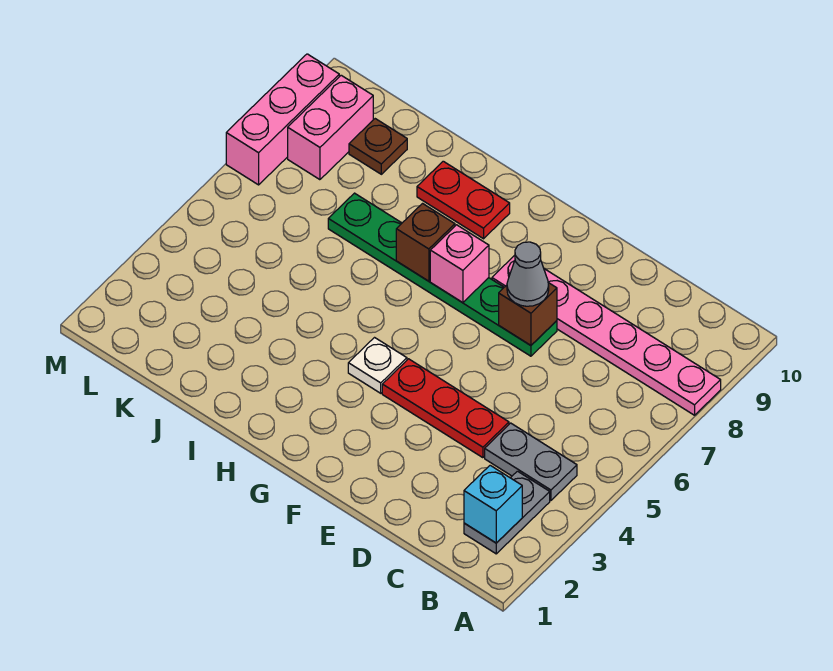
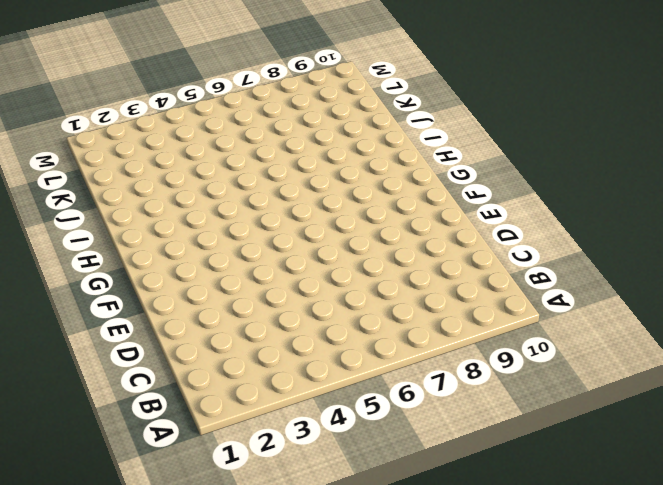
none -> pink 1x6 plate [492,255,721,415]
none -> grey 1x2 plate [464,471,550,554]
none -> grey 1x2 plate [485,423,577,500]

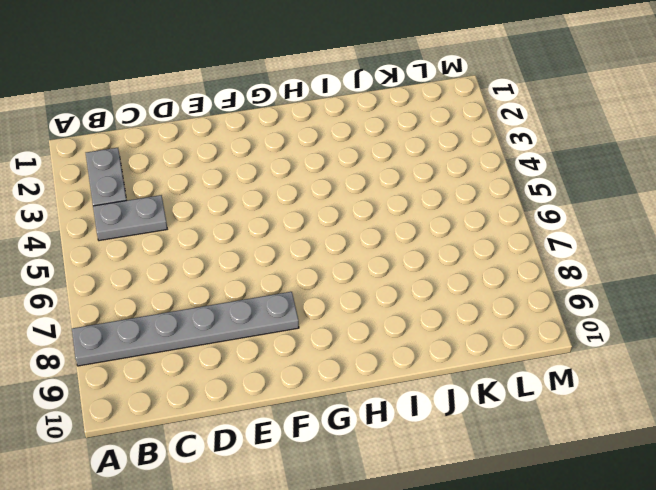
grey 1x6 plate [72,292,299,366] -> pink 1x6 plate [492,255,721,415]
none -> red 1x3 plate [382,359,509,458]
none -> green 1x6 plate [328,193,557,356]
none -> white 1x1 plate [348,338,407,393]

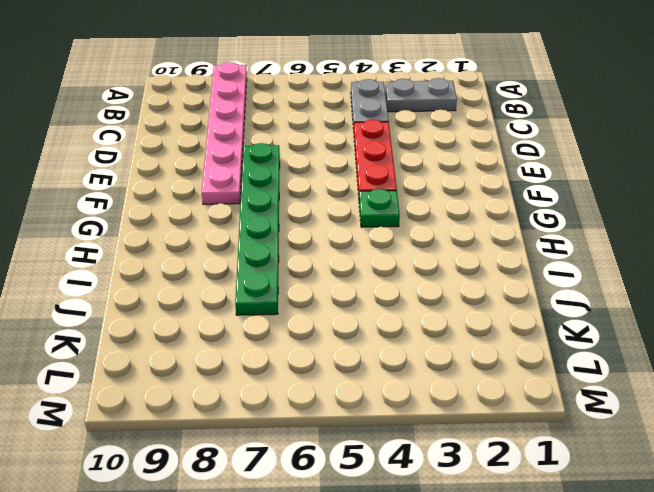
green 1x1 plate [359,189,400,227] -> white 1x1 plate [348,338,407,393]
none -> red 1x2 plate [417,161,510,239]
none -> brown 1x1 plate [349,119,407,174]
none -> pink 1x2 brick [288,75,373,180]

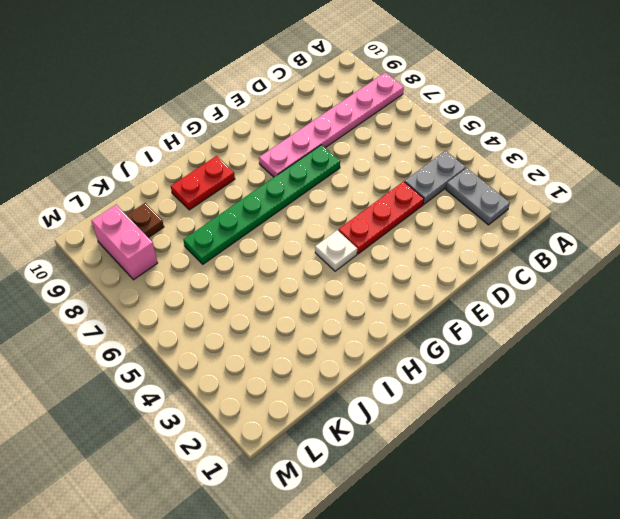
none -> pink 1x3 brick [226,54,339,185]
none -> cyan 1x1 brick [464,465,522,543]
none -> brown 1x1 brick [499,283,557,345]

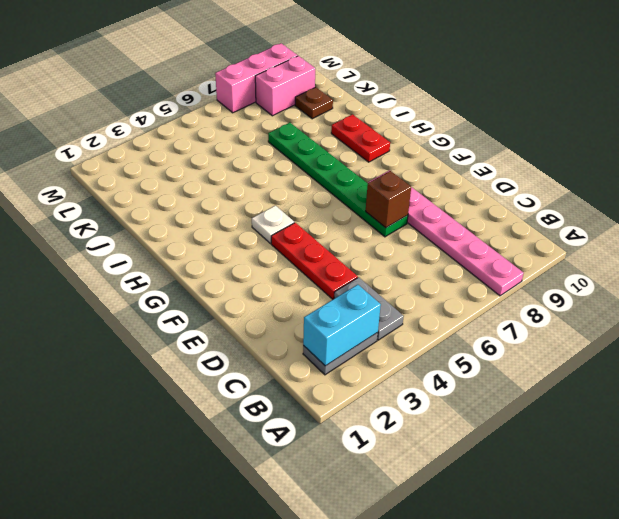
cyan 1x2 brick [303,285,381,366] -> cyan 1x1 brick [464,465,522,543]
none -> pink 1x1 brick [430,225,489,303]
none -> brown 1x1 brick [396,204,455,281]
none -> grey 1x1 cone [507,242,549,306]

